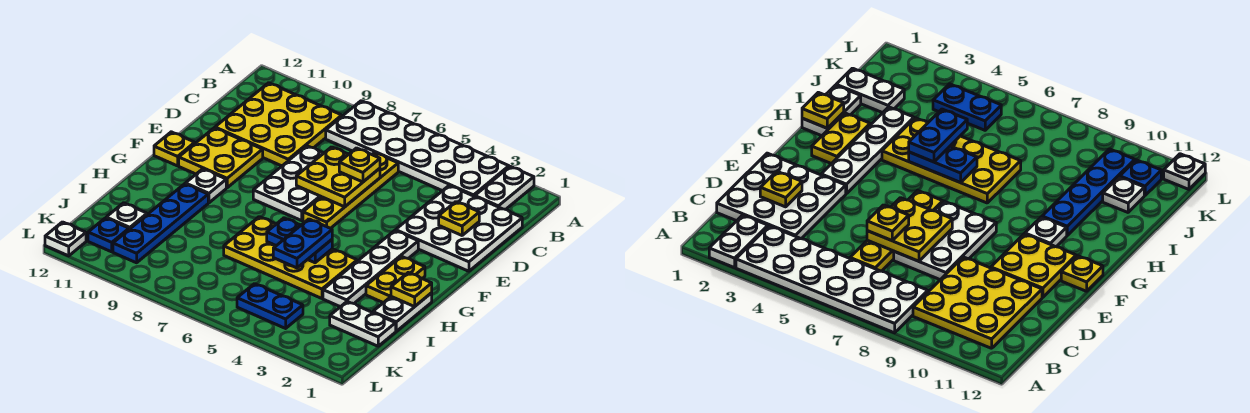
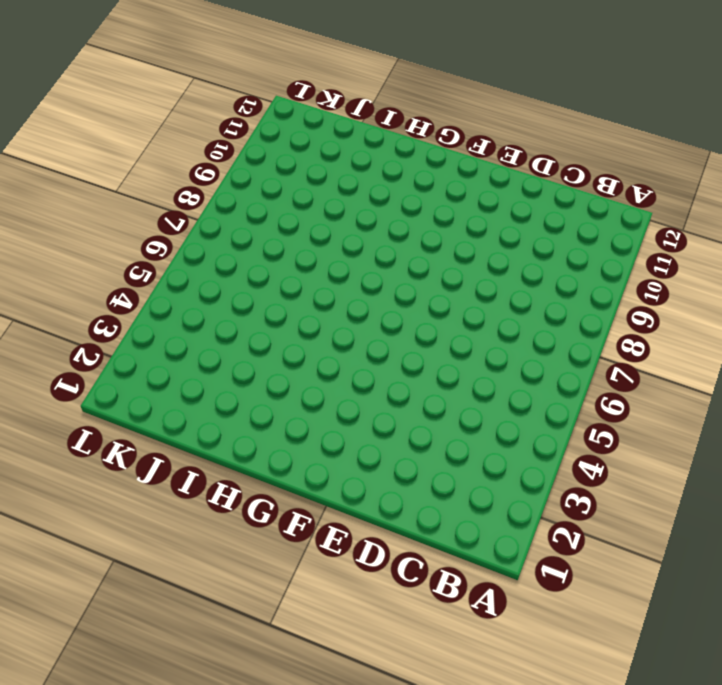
none -> white 1x2 plate [475,166,534,209]
none -> white 2x6 plate [326,101,509,196]
none -> yellow 3x3 plate [215,83,342,166]

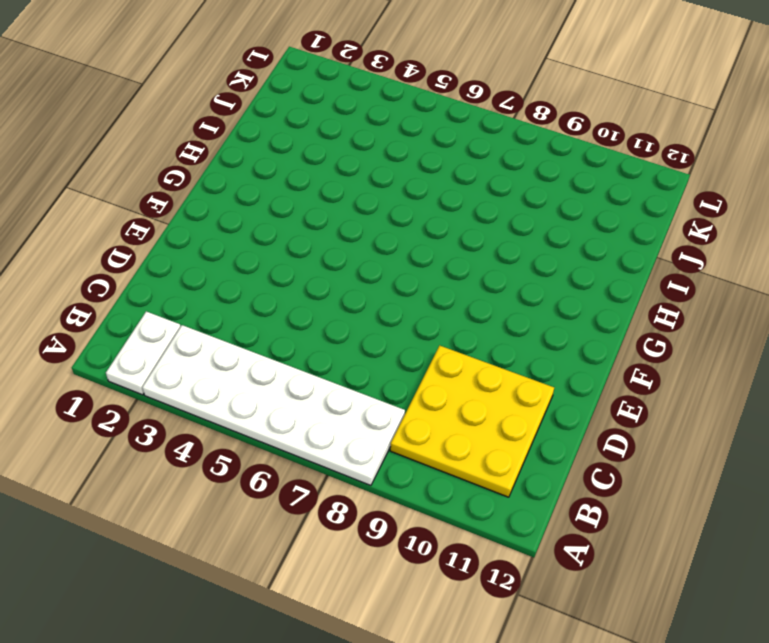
none -> white 3x3 plate [396,186,522,271]
none -> yellow 1x4 plate [303,153,398,228]
none -> white 2x3 plate [253,146,323,221]

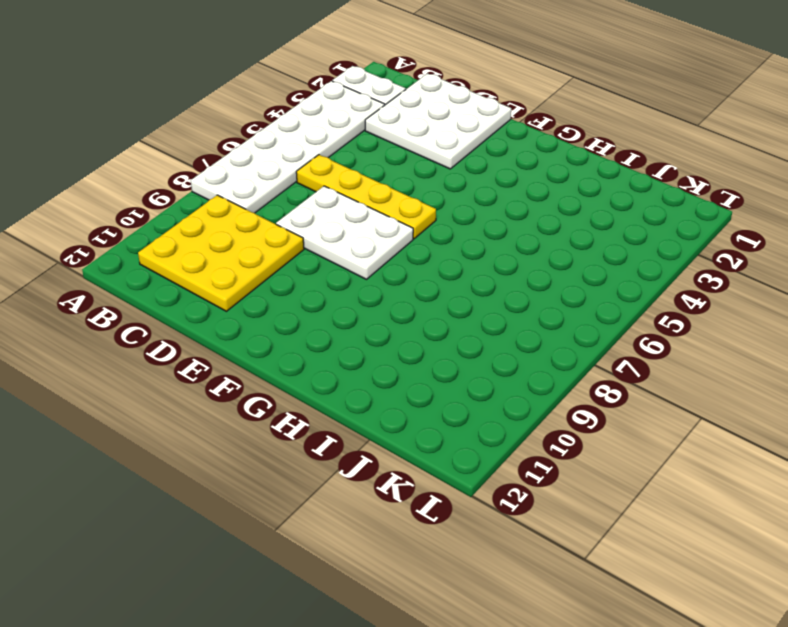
none -> yellow 2x2 plate [179,128,263,188]
none -> white 1x4 plate [323,231,418,307]
none -> yellow 1x1 plate [154,132,195,166]

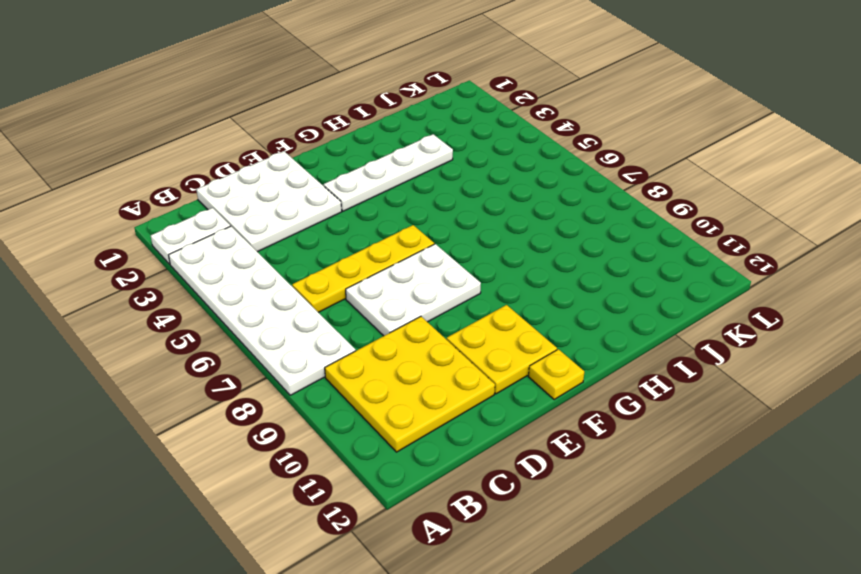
none -> yellow 1x2 plate [366,256,425,303]
none -> white 1x1 plate [185,169,226,203]
none -> white 1x2 plate [373,293,432,331]

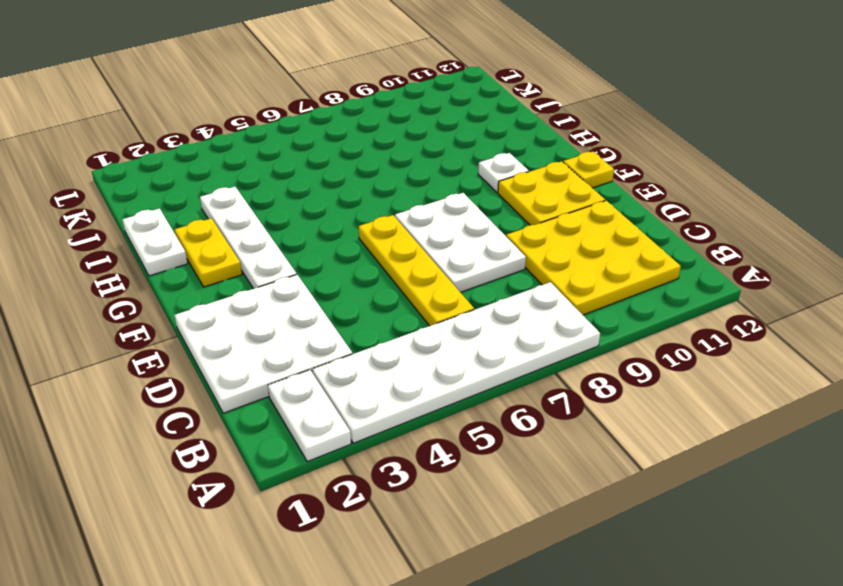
none -> yellow 2x4 plate [224,217,357,298]
none -> blue 1x4 plate [113,184,208,263]
none -> white 1x2 plate [330,302,396,346]

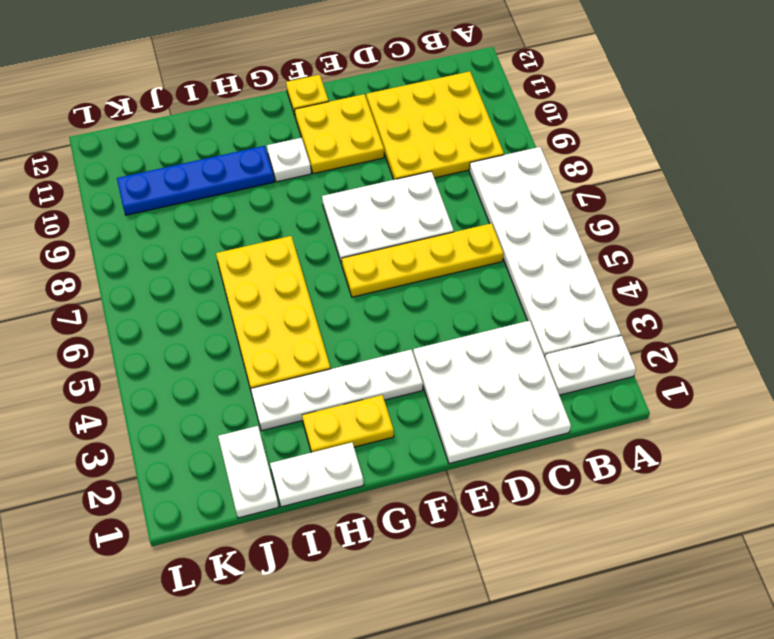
none -> white 1x1 plate [106,203,147,229]
none -> blue 1x2 plate [237,284,303,328]
none -> blue 1x1 plate [88,218,129,252]

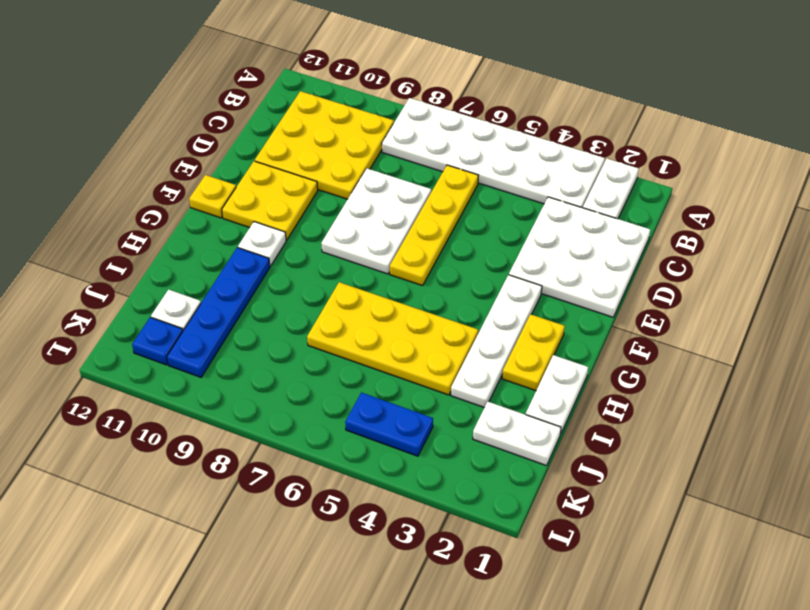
none -> white 1x1 plate [45,222,86,256]
none -> yellow 1x1 plate [439,202,479,235]
none -> yellow 2x2 plate [296,147,380,207]

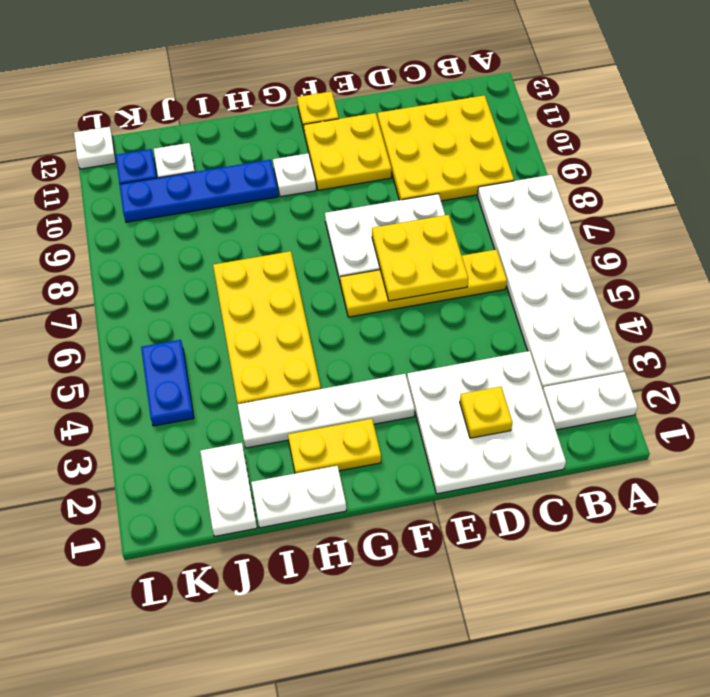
none -> yellow 1x1 plate [391,273,432,307]
none -> blue 1x2 plate [267,218,332,263]
none -> yellow 1x1 plate [339,148,380,182]

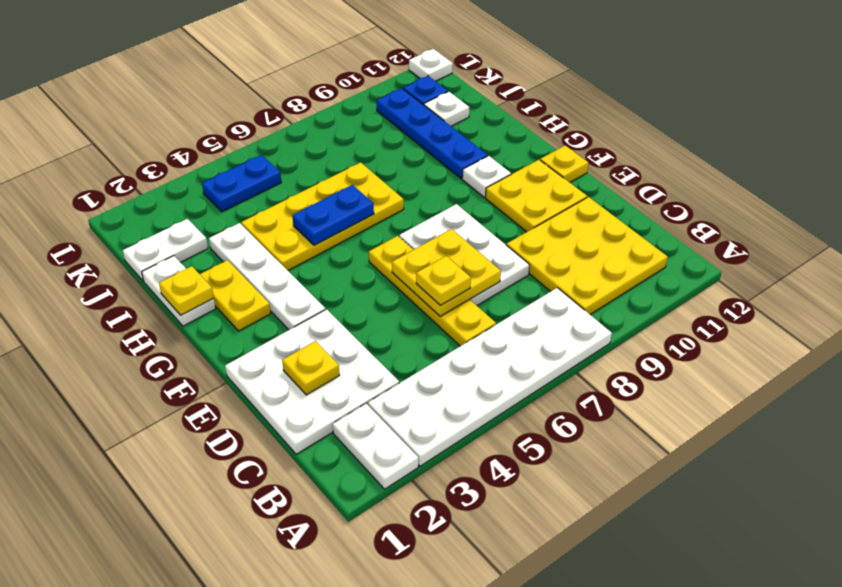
none -> blue 1x2 plate [273,219,332,268]

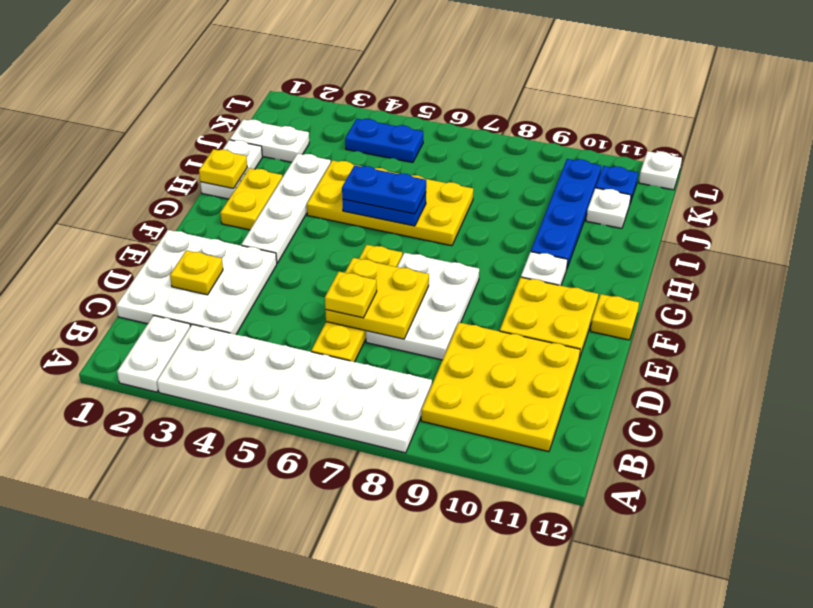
blue 1x2 plate [342,165,426,214] -> blue 1x2 plate turned to [273,219,332,268]

